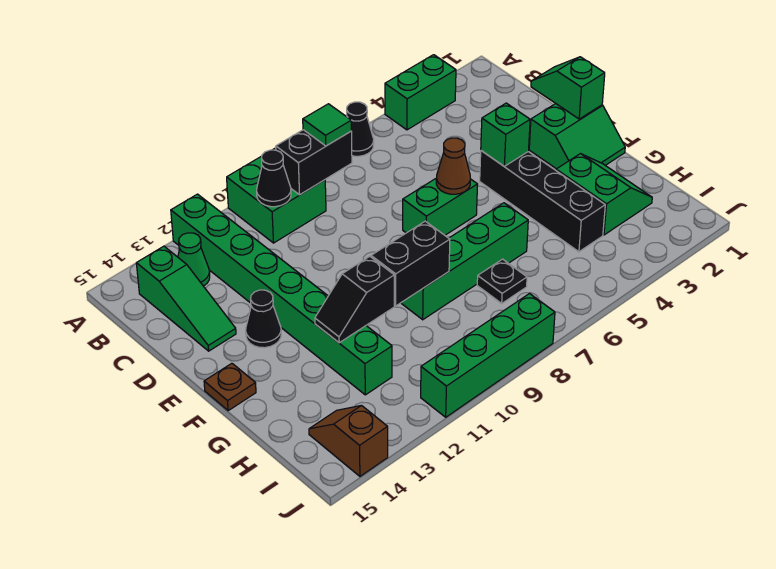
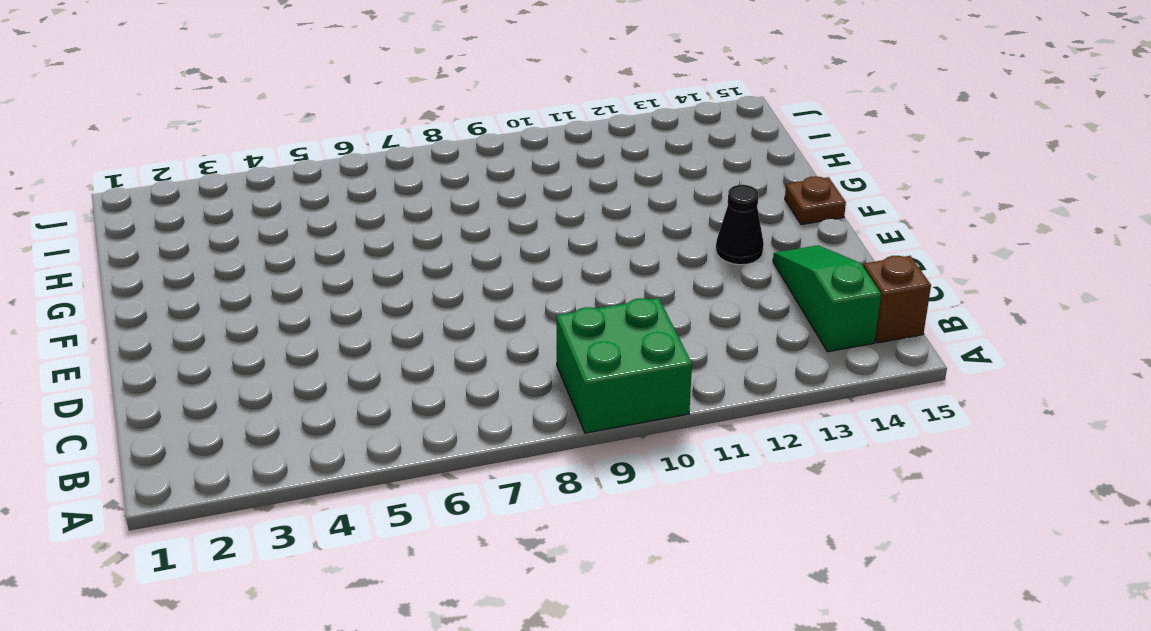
brown 1x1 brick [863,256,931,343] -> none
none -> green 1x2 brick [385,55,456,130]
none -> black 1x1 cone [347,102,374,156]
none -> green 1x8 brick [171,194,392,395]

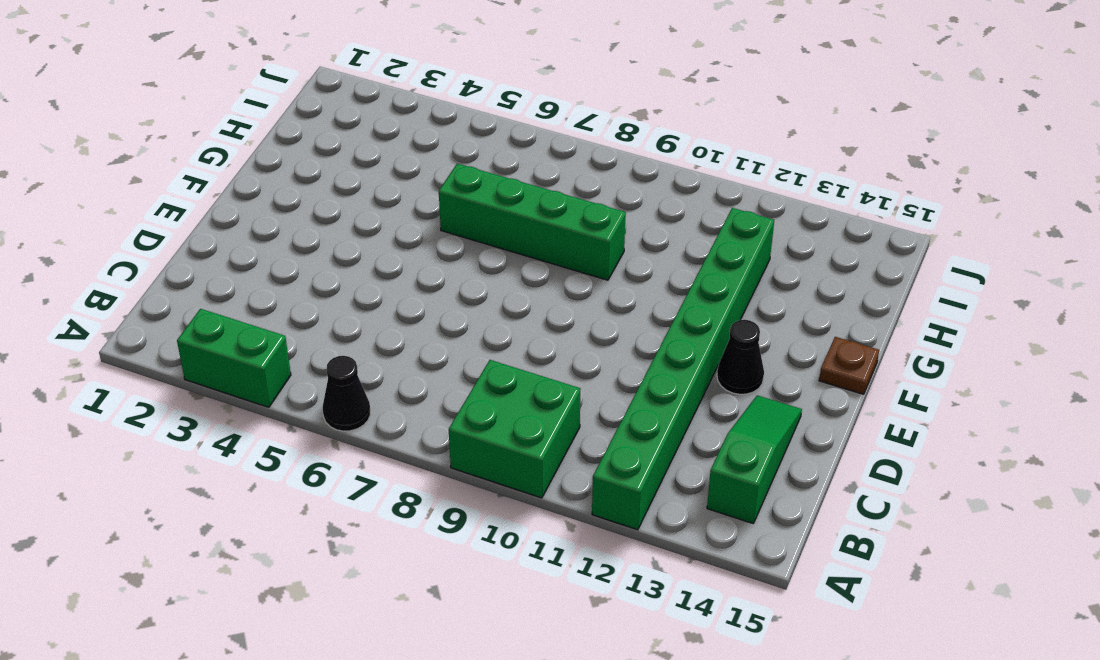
none -> green 1x1 cone [178,233,210,286]
none -> green 2x2 slope [529,104,625,169]
none -> black 1x4 brick [480,151,605,252]

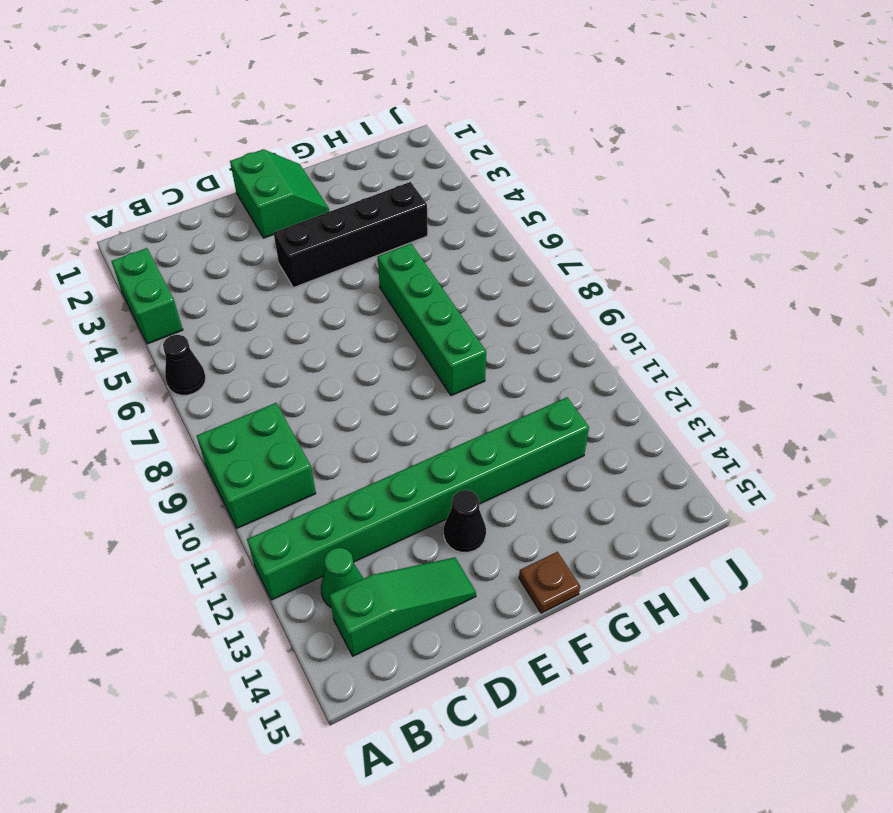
none -> green 1x2 brick [403,178,478,235]
none -> green 2x2 slope [556,154,652,235]
none -> black 1x1 plate [477,259,527,303]

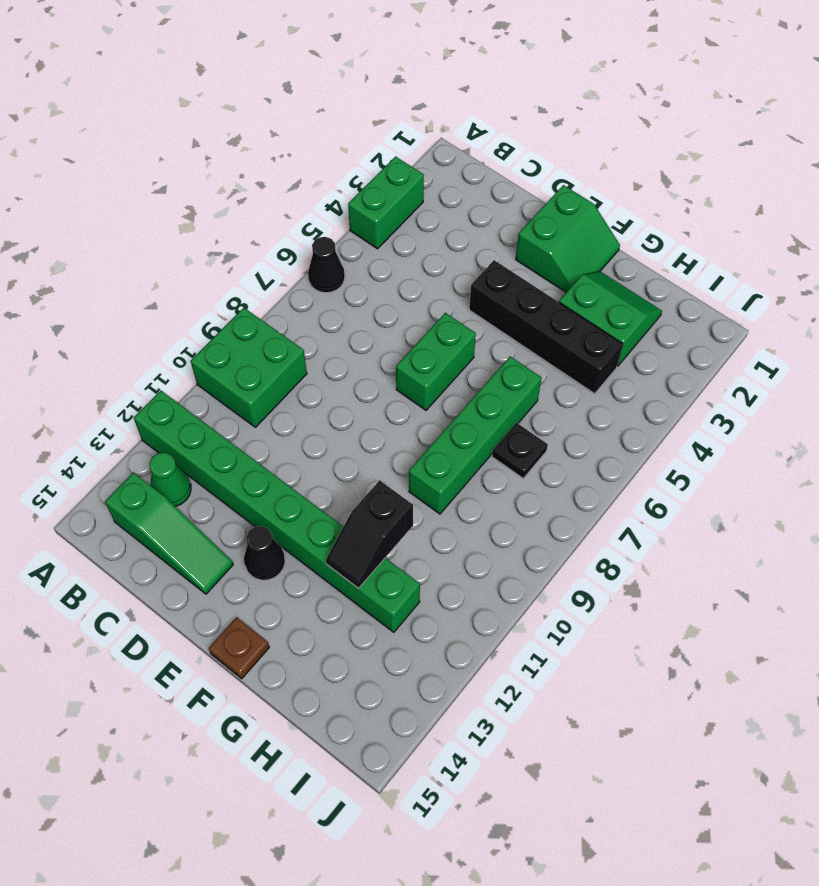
none -> brown 1x2 slope [309,405,388,476]
none -> green 1x4 brick [421,294,555,417]
none -> black 1x2 brick [276,130,352,195]

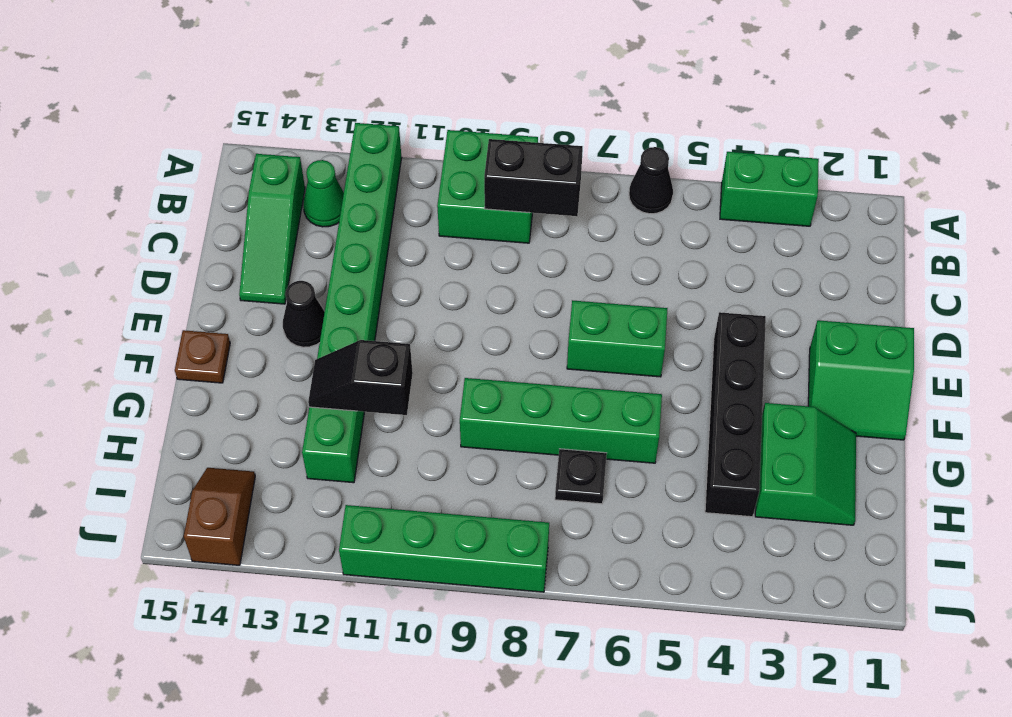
none -> black 1x1 cone [257,150,291,207]
none -> green 1x2 slope [531,57,605,119]
none -> green 1x1 brick [481,103,530,166]

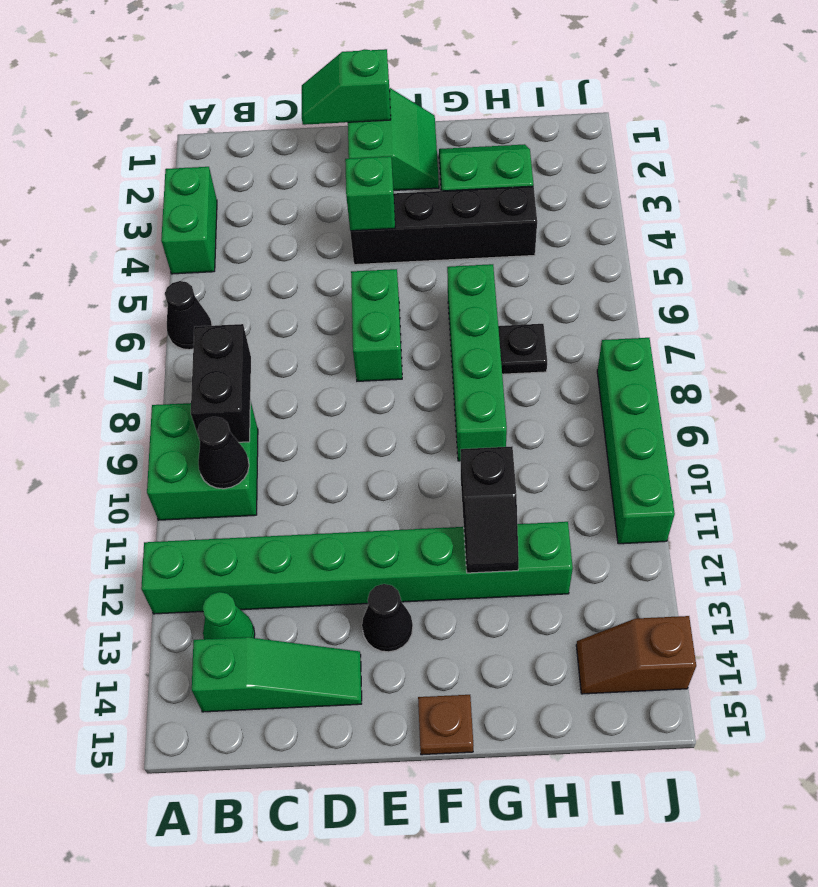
none -> brown 1x1 cone [436,138,470,194]
none -> black 1x2 brick [371,221,450,306]
none -> green 1x1 tile [303,104,351,146]

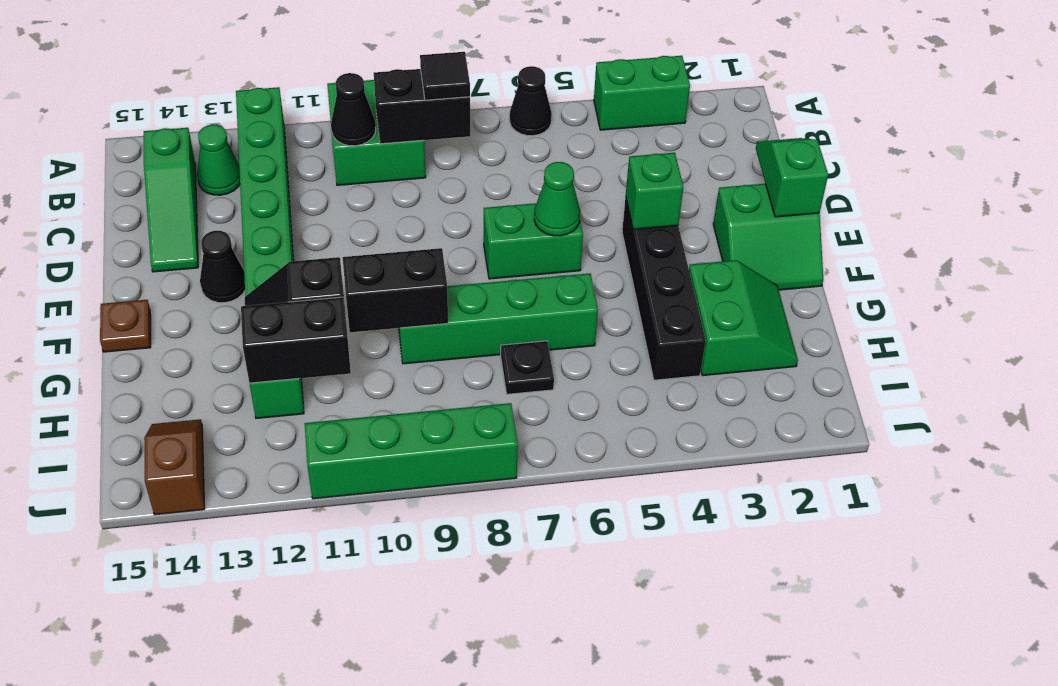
black 1x1 tile [420,52,470,100] -> green 1x1 tile [303,104,351,146]
green 1x1 cone [534,162,580,236] -> brown 1x1 cone [436,138,470,194]
black 1x2 brick [241,297,351,383] -> none

